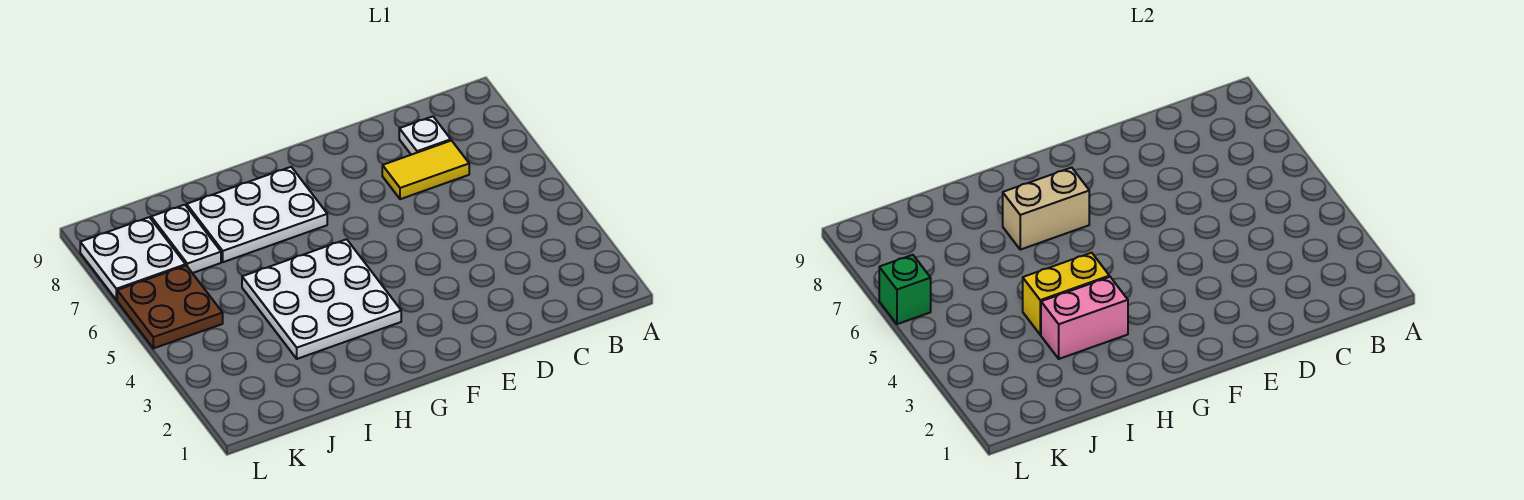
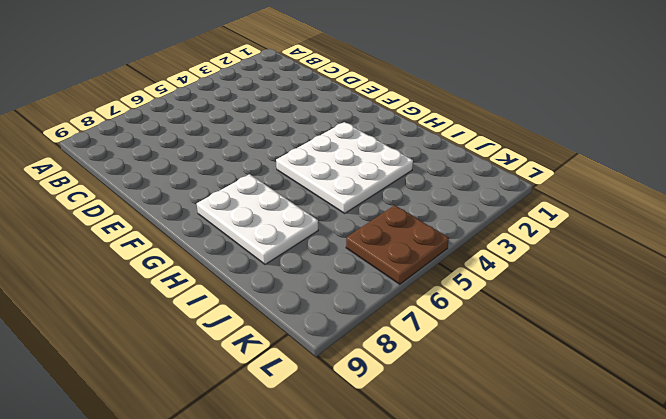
none -> yellow 1x2 tile [382,141,469,199]
none -> white 1x1 plate [399,116,451,155]

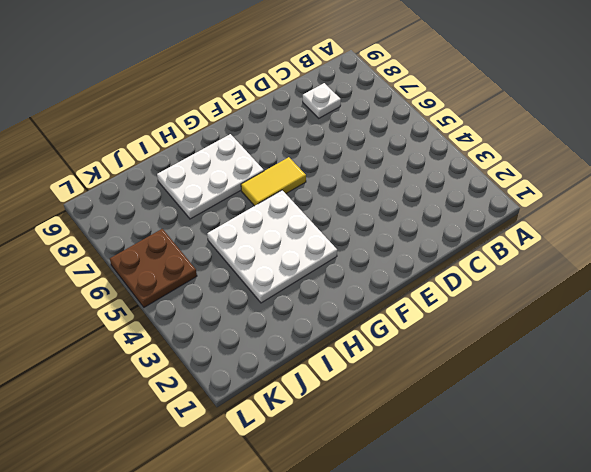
yellow 1x2 tile [241,157,306,206] -> yellow 1x2 tile moved to [382,141,469,199]
none -> white 1x2 plate [151,205,221,273]
none -> white 2x2 plate [80,217,186,300]

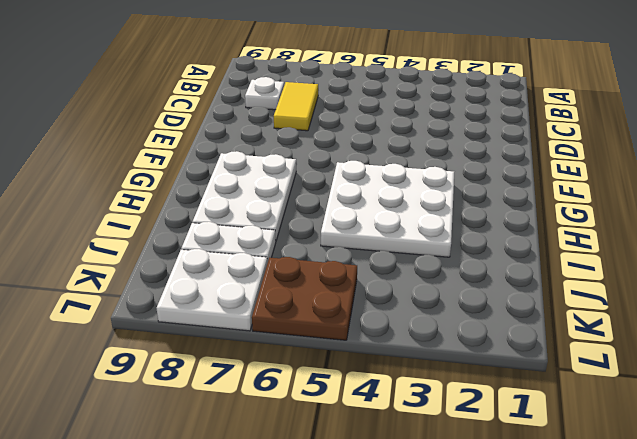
none -> tan 1x2 brick [1003,168,1089,250]
none -> pink 1x2 brick [1041,277,1128,359]

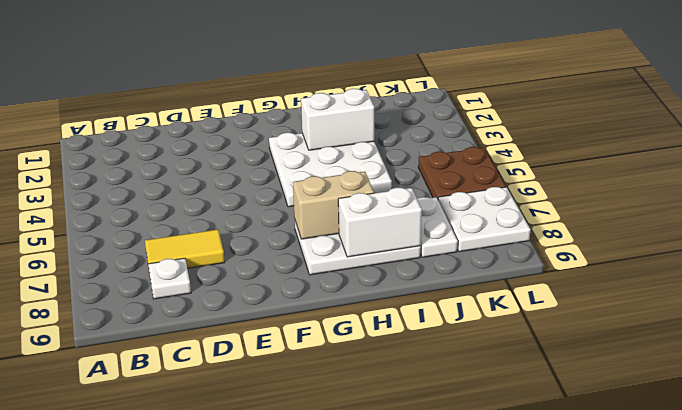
white 1x2 brick [301,89,374,150] -> pink 1x2 brick [1041,277,1128,359]
white 1x2 brick [338,188,422,257] -> none
none -> yellow 1x2 brick [1023,253,1109,335]
none -> green 1x1 brick [879,255,931,324]

